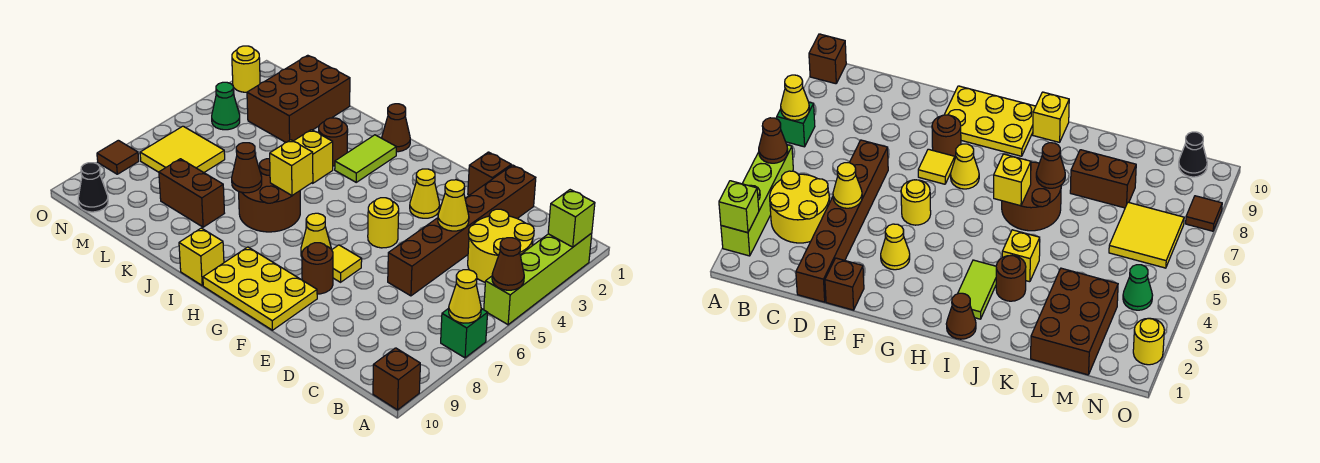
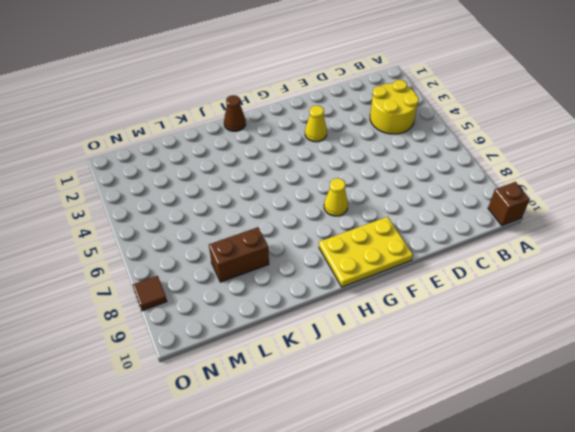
none -> lime 1x4 brick [484,233,592,325]
none -> green 1x1 brick [441,308,488,358]
none -> brown 1x6 brick [388,165,536,296]
none -> brown 1x1 brick [468,152,511,195]

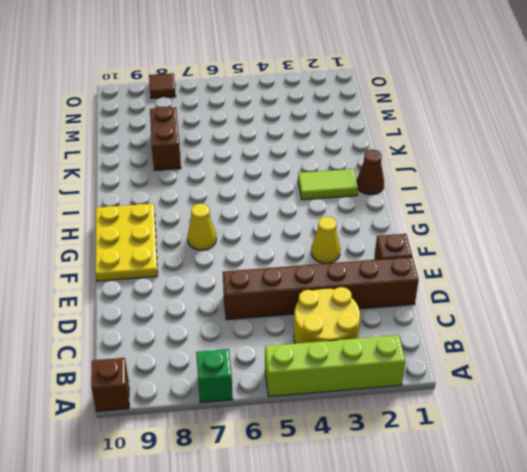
none -> yellow 1x1 round brick [368,198,399,248]
none -> yellow 1x1 tile [332,245,362,282]
none -> brown 1x1 round brick [302,243,333,294]
none -> brown 2x2 round brick [239,159,300,232]

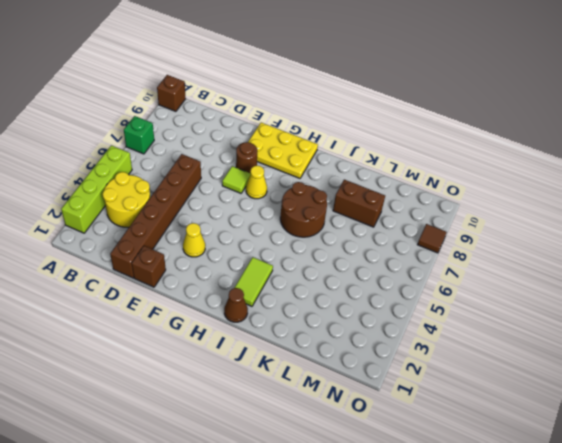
lime 1x1 tile [222,166,250,193] -> yellow 1x1 tile [332,245,362,282]
none -> yellow 1x1 round brick [368,198,399,248]
none -> yellow 1x1 brick [179,228,224,285]
none -> brown 1x1 round brick [319,118,348,166]
none -> yellow 1x1 brick [294,130,333,183]

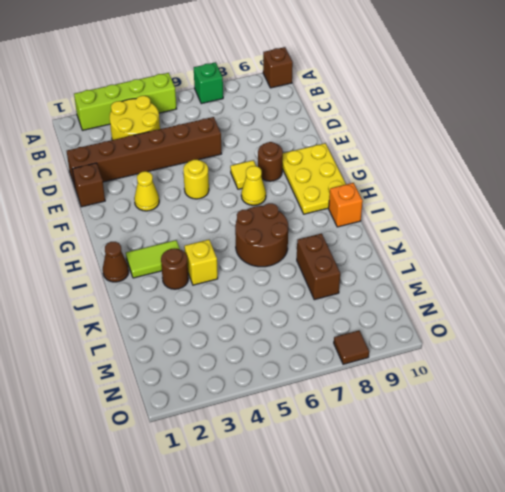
orange 1x1 brick [329,183,363,227] -> yellow 1x1 brick [179,228,224,285]
none -> brown 2x3 brick [247,55,350,142]
none -> yellow 2x2 tile [140,126,225,172]
none -> green 1x1 cone [212,82,240,130]
none -> black 1x1 cone [78,163,108,212]

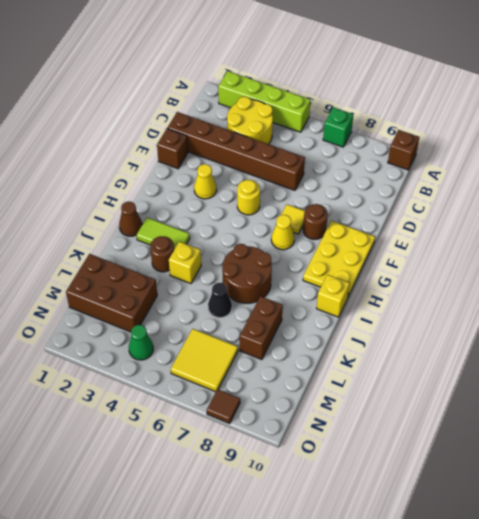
black 1x1 cone [208,283,232,318] -> black 1x1 cone moved to [78,163,108,212]
none -> yellow 1x1 round brick [232,46,260,92]
none -> lime 1x1 brick [548,190,595,247]
none -> brown 1x1 cone [492,238,524,290]
none -> yellow 1x1 cone [449,270,481,323]

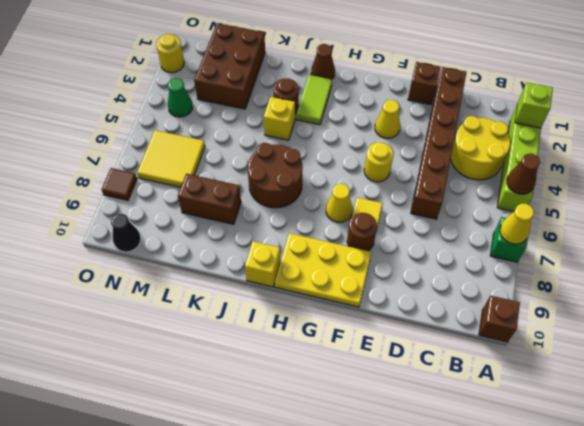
none -> yellow 1x1 cone [438,180,469,231]
none -> yellow 1x1 brick [270,140,313,196]
none -> brown 1x1 cone [232,143,262,193]

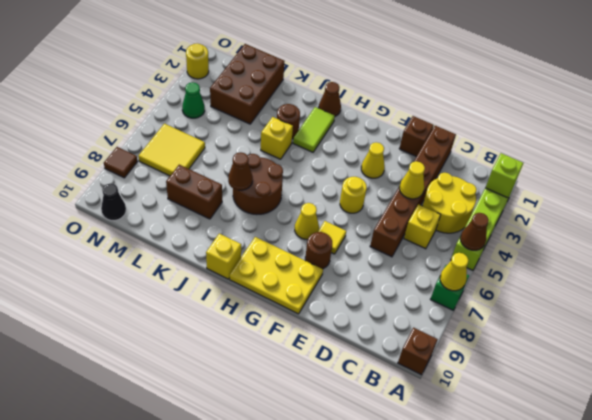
yellow 1x1 brick [404,204,441,249] -> yellow 1x1 brick moved to [270,140,313,196]

